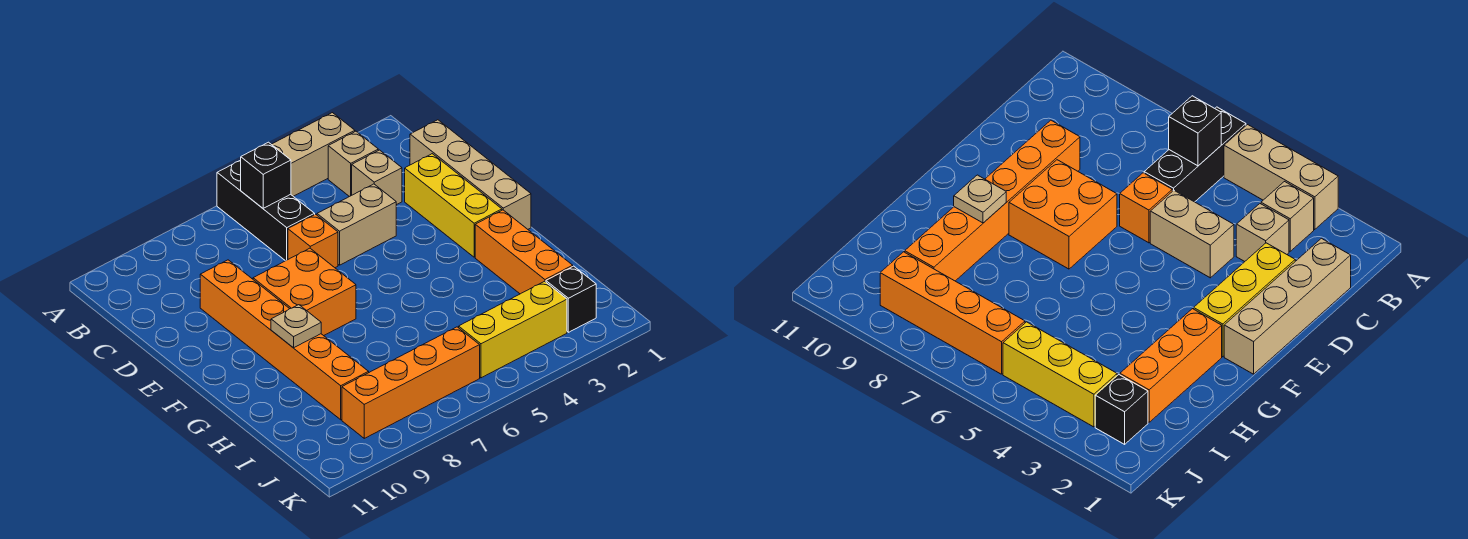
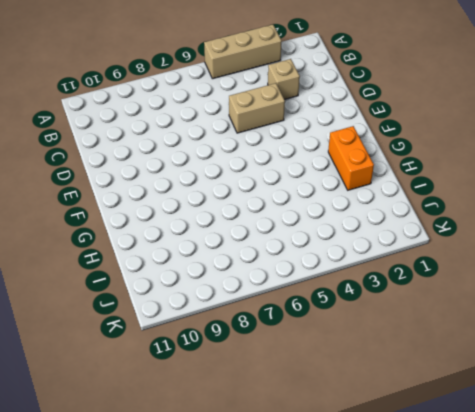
orange 1x2 brick [328,126,374,190] -> orange 1x3 brick [475,210,573,294]
none -> black 1x3 brick [217,160,315,261]
none -> tan 1x1 brick [328,131,378,197]
none -> tan 1x4 brick [410,120,531,229]

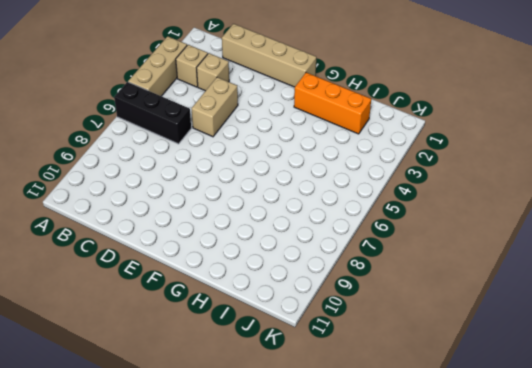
none -> yellow 1x3 brick [405,154,502,257]
none -> orange 1x1 brick [288,214,338,268]
none -> orange 1x6 brick [200,260,369,420]

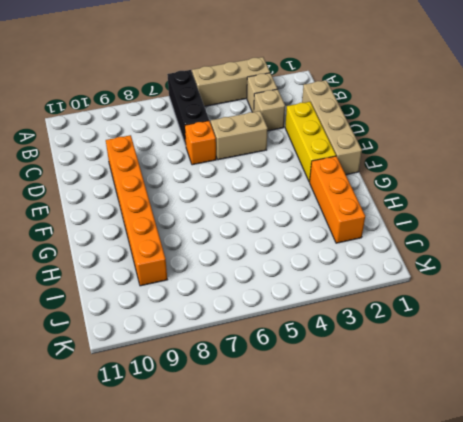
none -> orange 2x2 brick [253,248,356,336]
none -> black 1x1 brick [546,266,596,332]
none -> yellow 1x3 brick [459,281,567,378]

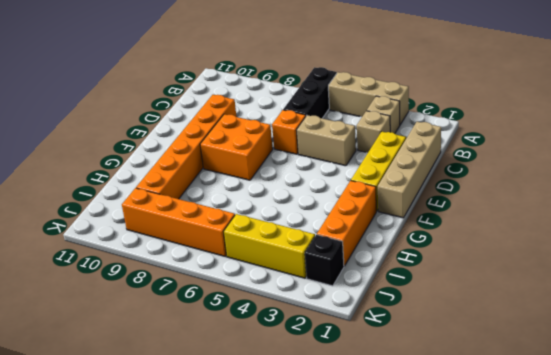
none -> black 1x1 brick [241,142,291,208]
none -> tan 1x1 plate [271,305,321,348]

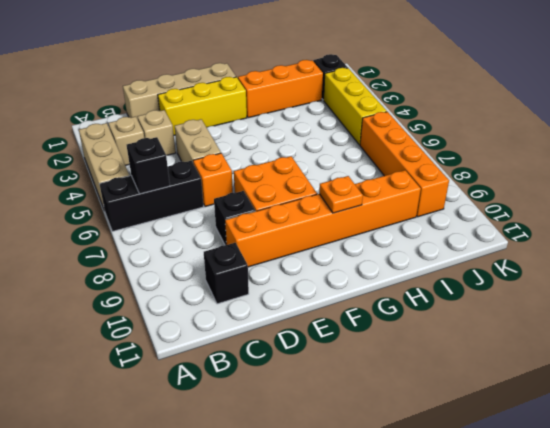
black 1x1 brick [204,243,249,304] -> none
black 1x1 brick [214,191,255,245] -> none
orange 1x1 plate [319,176,363,213] -> tan 1x1 plate [271,305,321,348]

